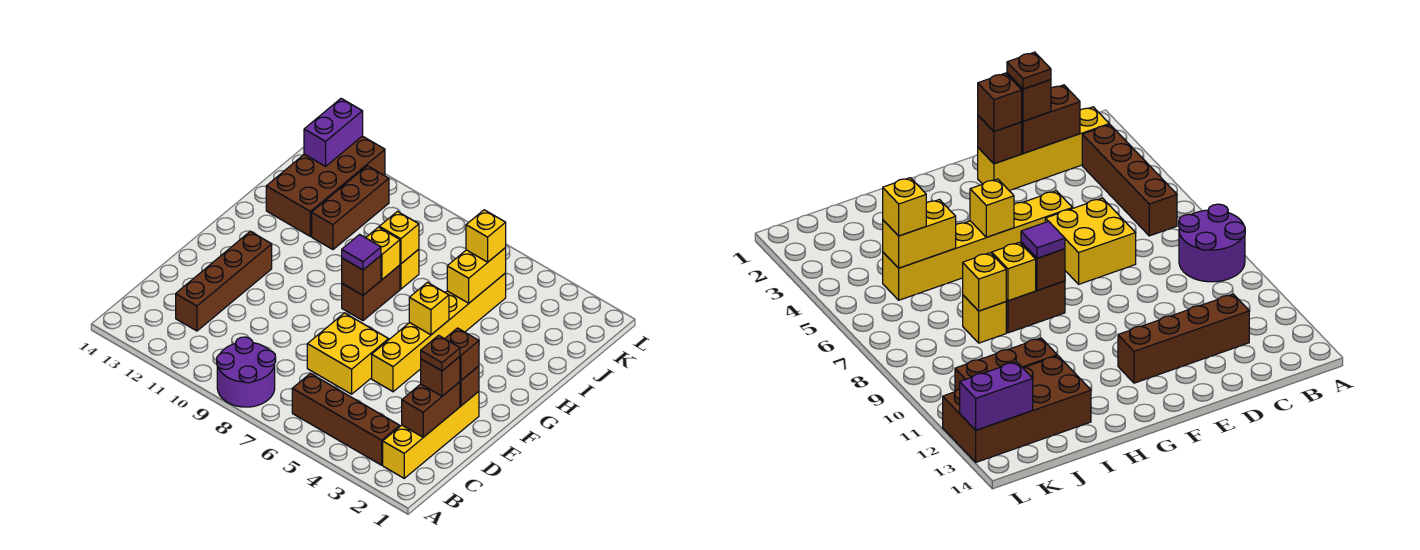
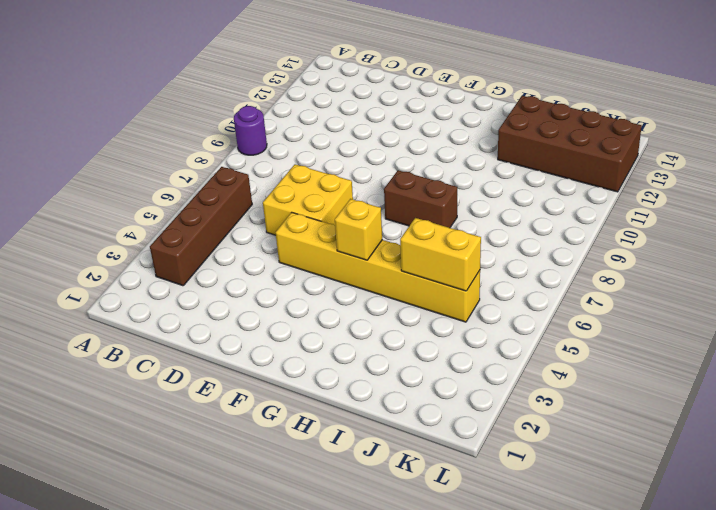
purple 1x1 round brick [234,106,267,155] -> purple 2x2 round brick [217,337,276,407]
none -> yellow 1x4 brick [383,391,479,478]
none -> brown 1x4 brick [176,231,272,331]
none -> yellow 1x1 brick [400,249,419,289]

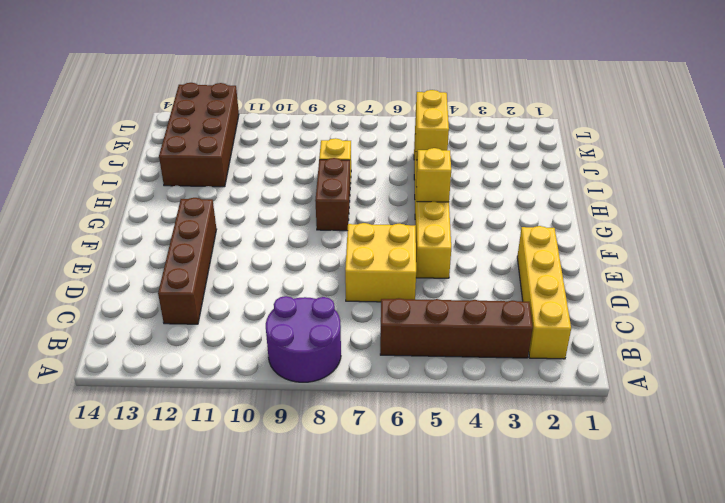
none -> brown 1x3 brick [312,166,389,250]
none -> brown 1x2 brick [402,382,460,437]
none -> brown 1x1 brick [460,366,479,406]

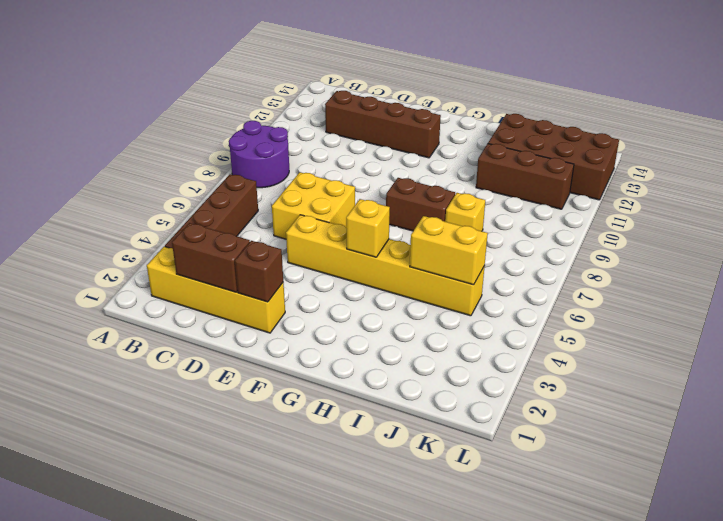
none -> brown 1x1 brick [342,256,381,295]
none -> yellow 1x1 brick [366,227,400,279]
none -> yellow 1x1 brick [379,211,419,264]

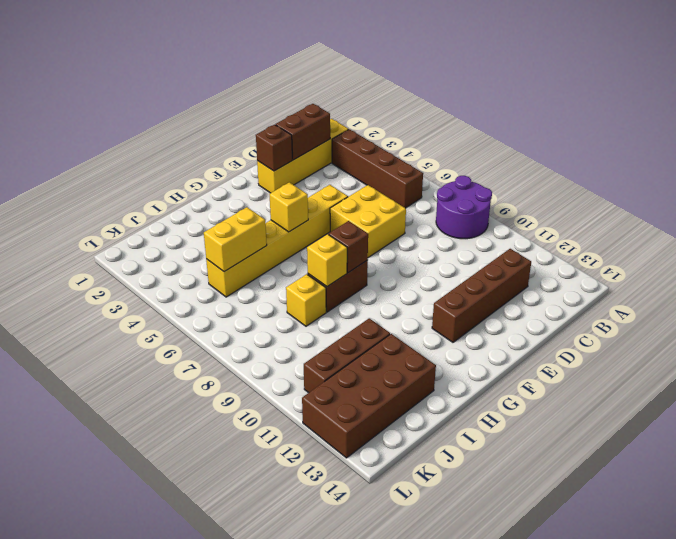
none -> yellow 1x1 brick [379,211,419,264]
none -> purple 1x2 brick [304,99,363,166]
none -> brown 1x1 brick [421,357,460,396]

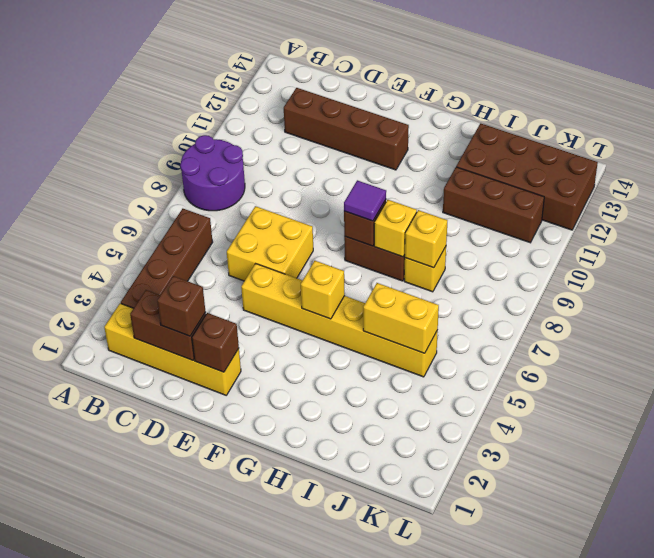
none -> purple 1x2 brick [304,99,363,166]
none -> brown 1x1 brick [445,328,479,380]
none -> yellow 1x1 brick [466,210,506,262]

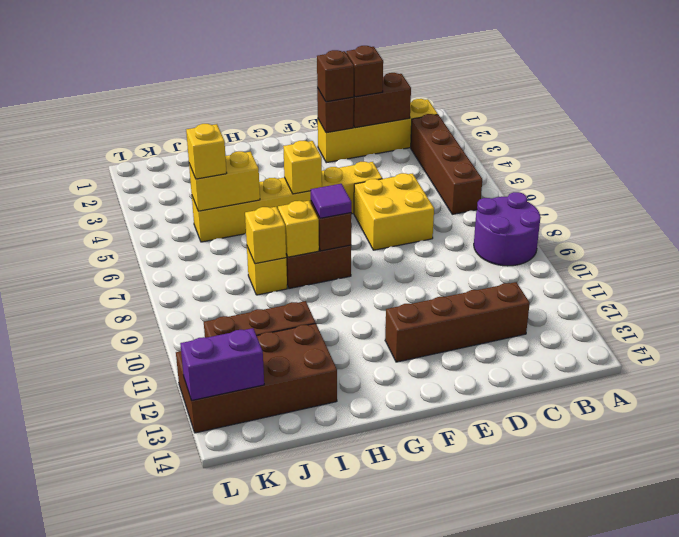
none -> brown 1x1 plate [421,335,460,371]

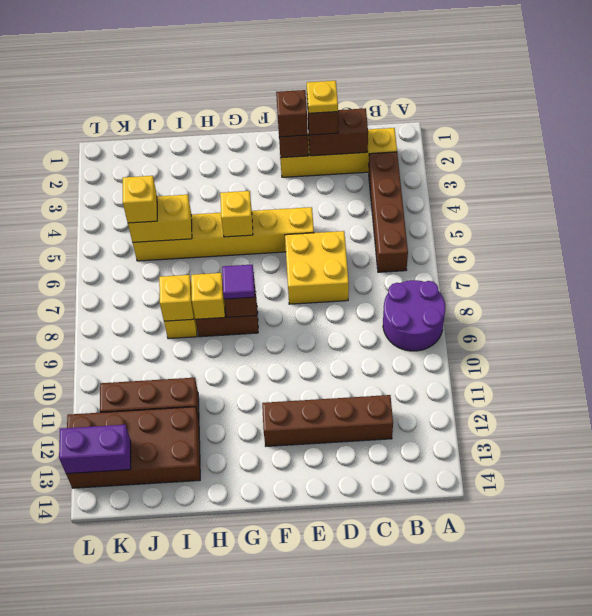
yellow 1x1 plate [307,81,338,113] -> brown 1x1 plate [421,335,460,371]

